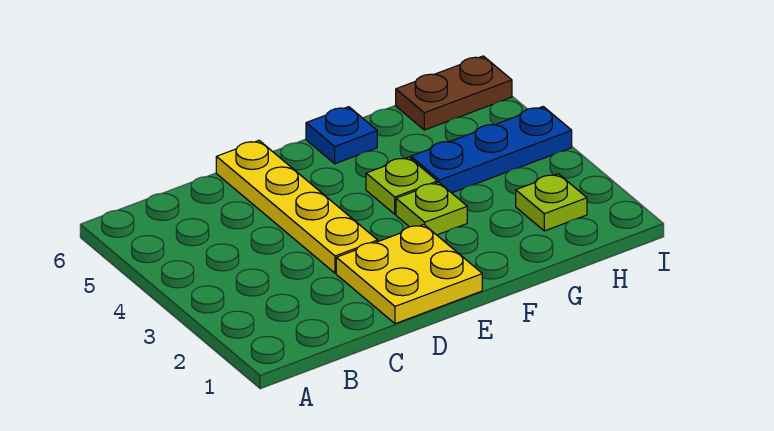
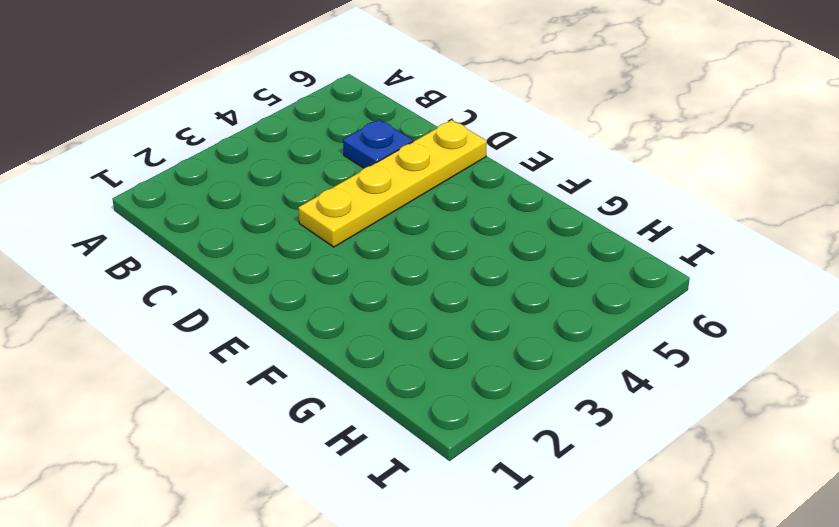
blue 1x1 plate [343,119,413,168] -> blue 1x1 plate moved to [306,107,377,164]
none -> yellow 2x2 plate [336,225,482,324]
none -> lime 1x1 plate [396,182,467,235]

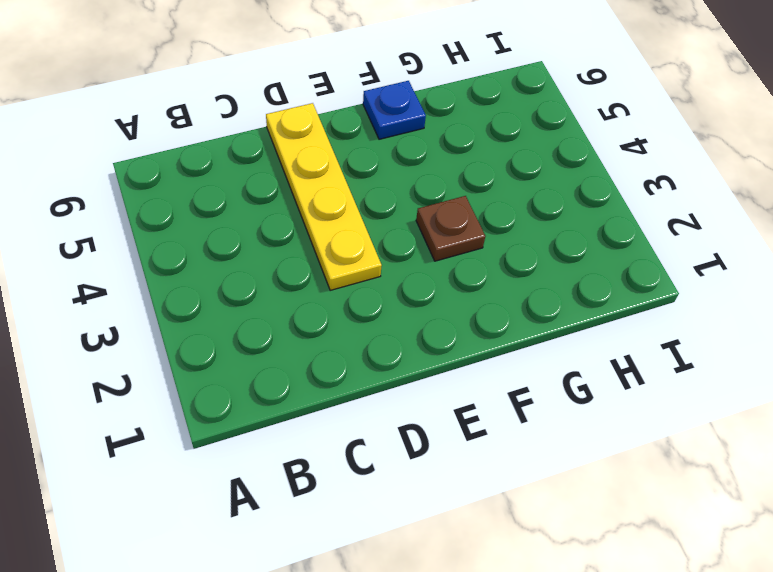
brown 1x1 plate [416,196,485,261] -> lime 1x1 plate [396,182,467,235]
none -> yellow 2x2 plate [336,225,482,324]
none -> lime 1x1 plate [366,157,437,214]

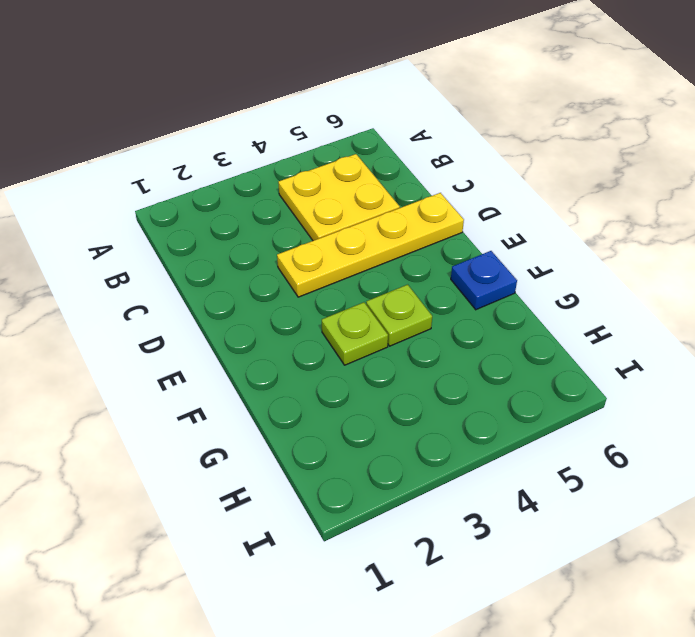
yellow 2x2 plate [278,154,400,241] -> yellow 2x2 plate moved to [336,225,482,324]
none -> blue 1x3 plate [411,107,572,193]
none -> lime 1x1 plate [516,174,587,231]

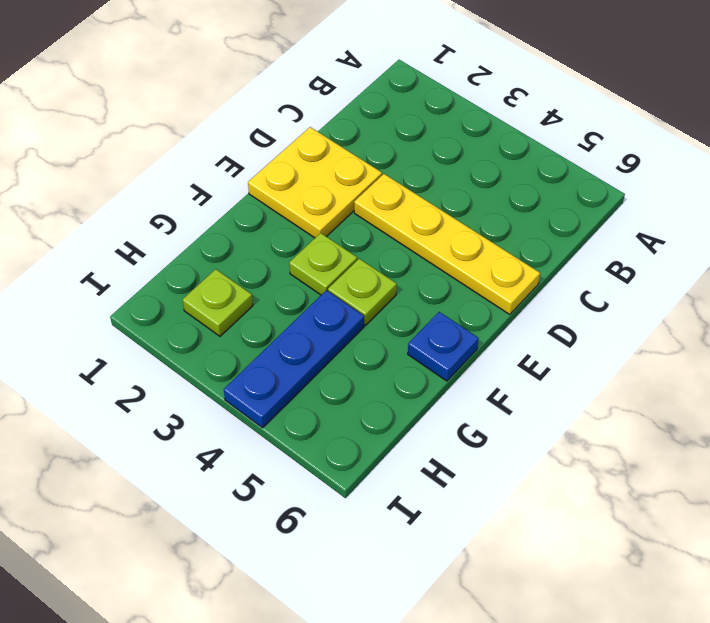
none -> brown 1x2 plate [396,56,512,130]

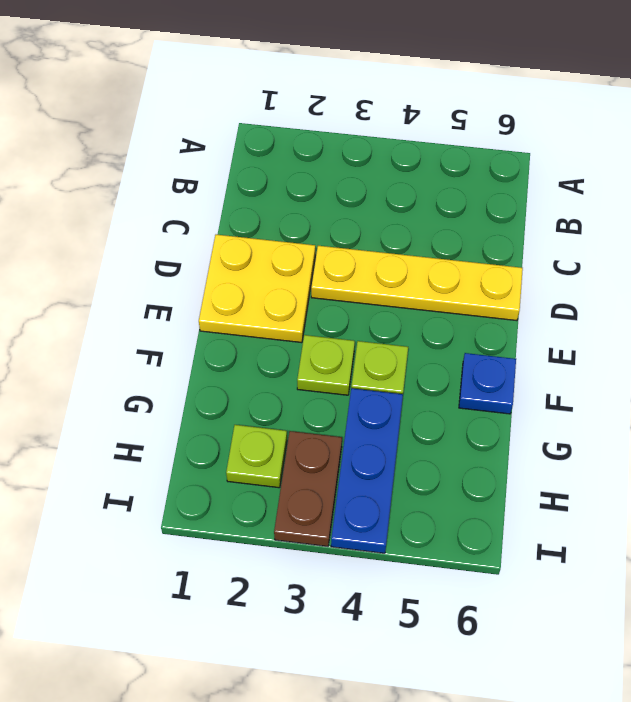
brown 1x2 plate [274,431,342,546] -> brown 1x2 plate moved to [396,56,512,130]

